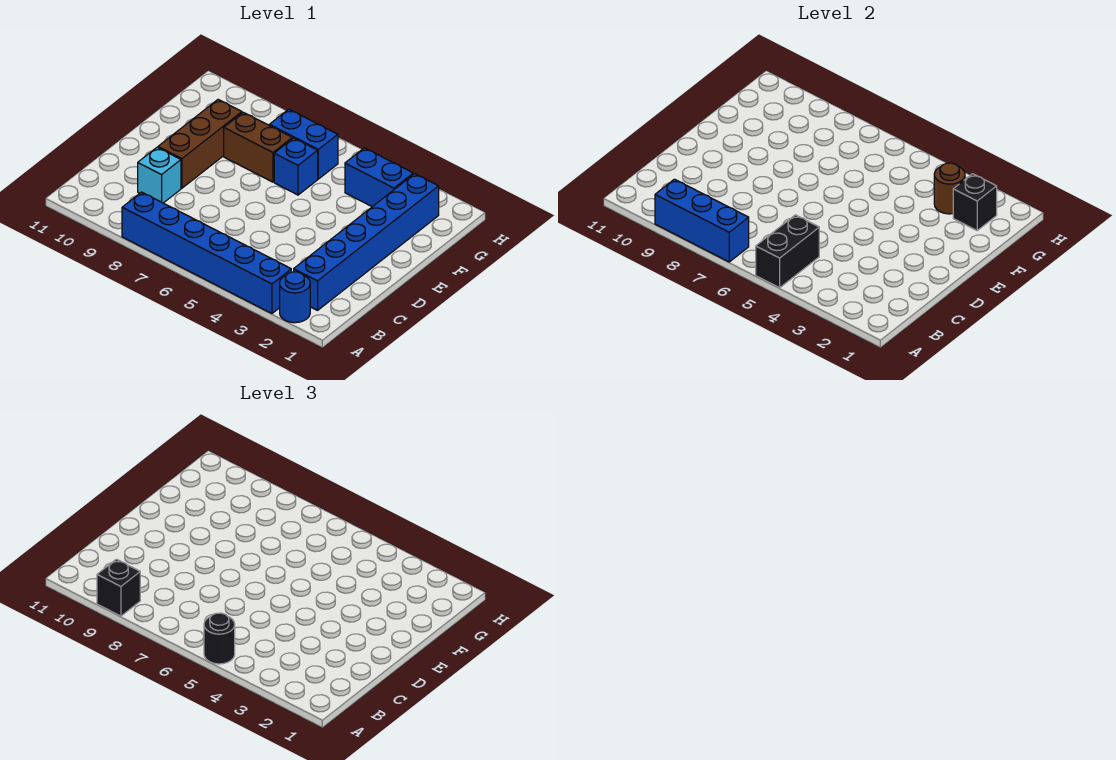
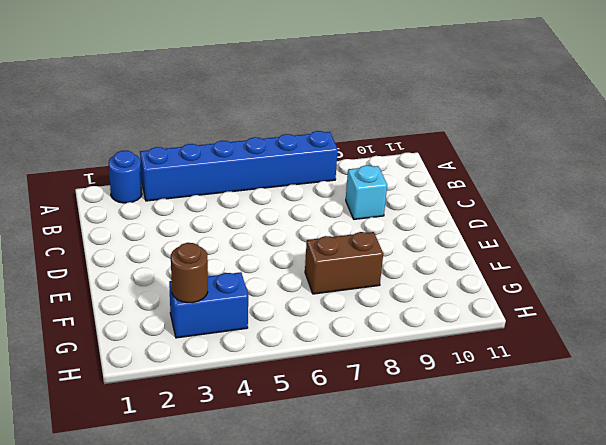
none -> blue 1x6 brick [294,174,439,310]
none -> brown 1x3 brick [158,100,242,188]
none -> blue 1x1 brick [274,138,318,195]

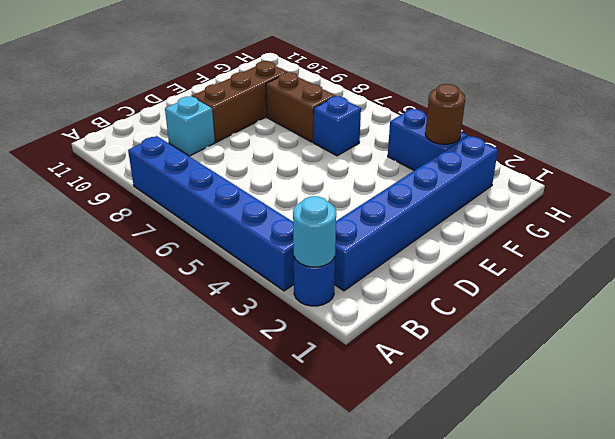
cyan 1x1 round brick [293,196,336,267] -> none
none -> blue 1x2 brick [269,109,338,179]
none -> black 1x2 brick [756,215,819,288]
none -> blue 1x3 brick [655,179,749,262]

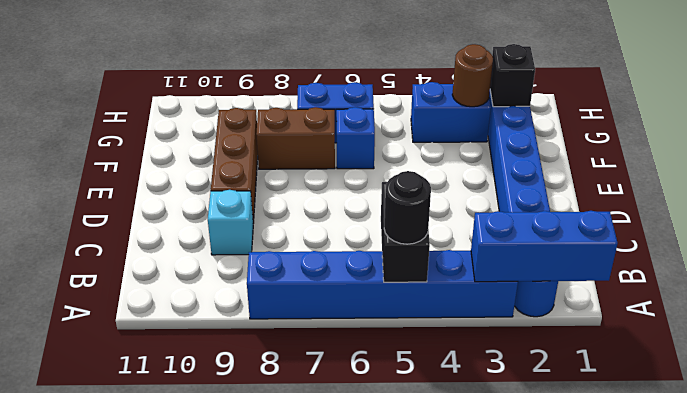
blue 1x3 brick [471,211,618,282] -> blue 1x3 brick moved to [655,179,749,262]
none -> black 1x1 brick [97,559,140,616]

